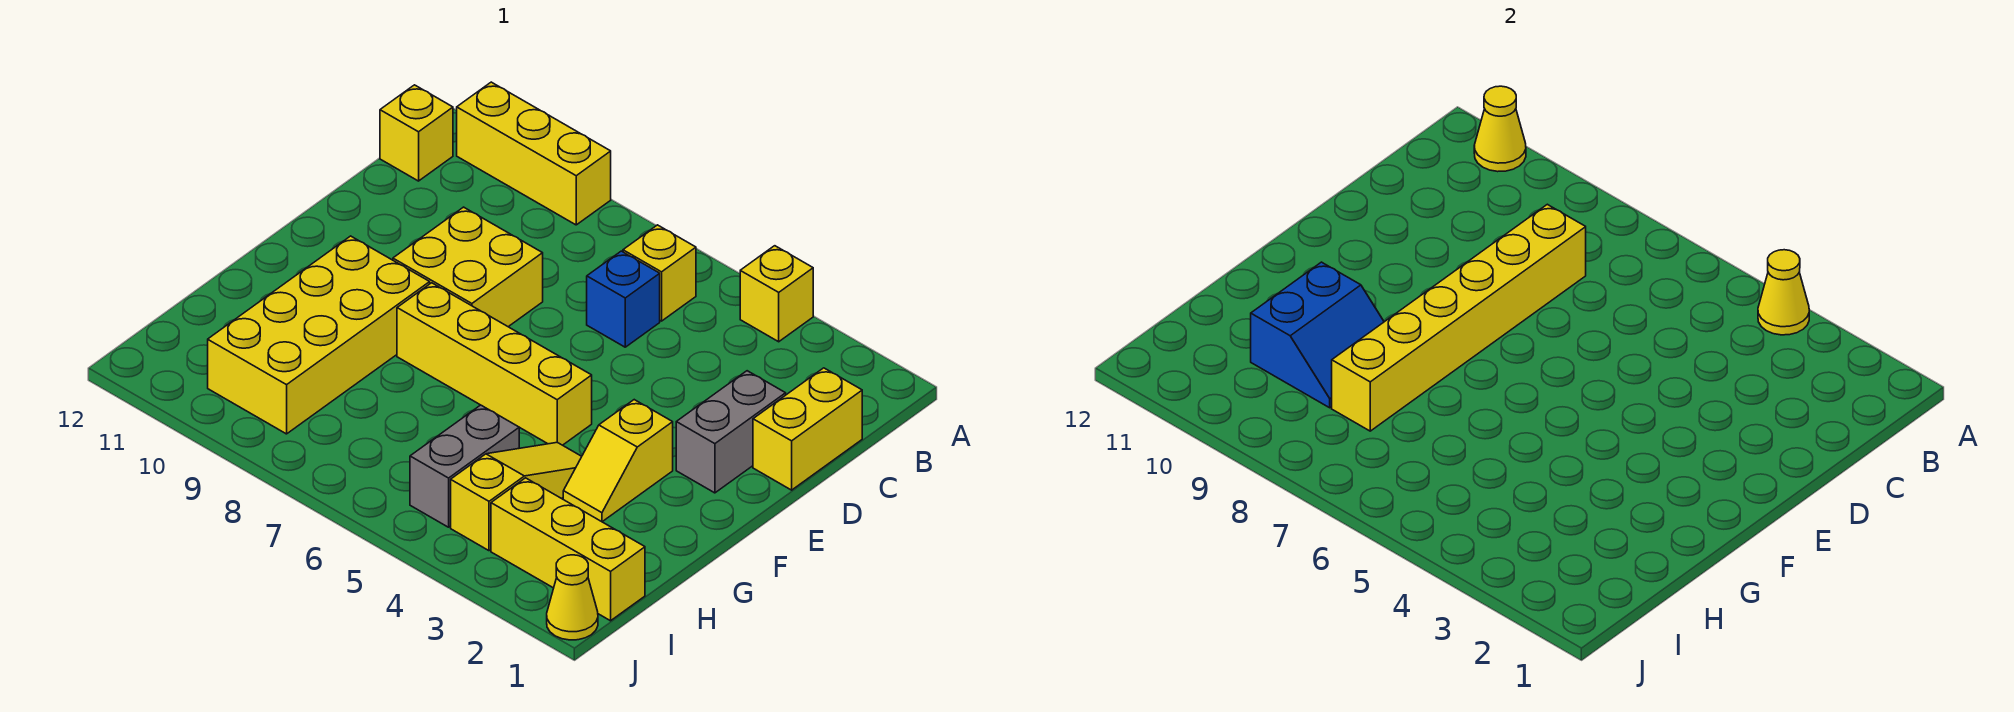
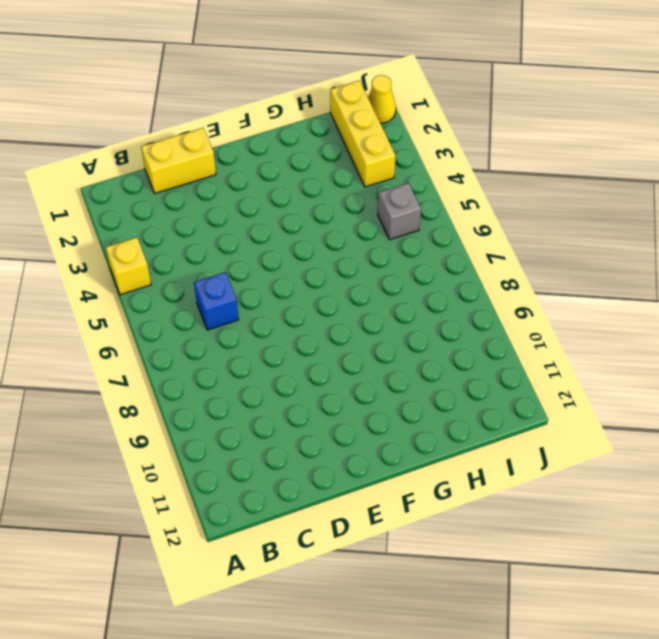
grey 1x1 brick [378,183,421,240] -> grey 1x2 brick [410,405,519,527]
none -> yellow 1x3 brick [457,82,611,225]
none -> yellow 1x1 brick [623,225,696,321]
none -> yellow 1x1 brick [380,85,453,181]

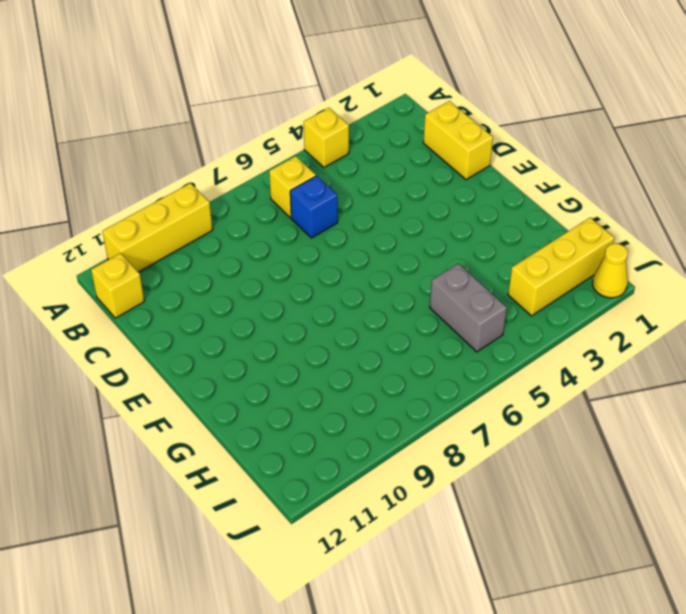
none -> grey 1x2 brick [676,371,786,493]
none -> yellow 2x2 brick [393,207,543,327]
none -> yellow 1x2 slope [563,400,673,522]

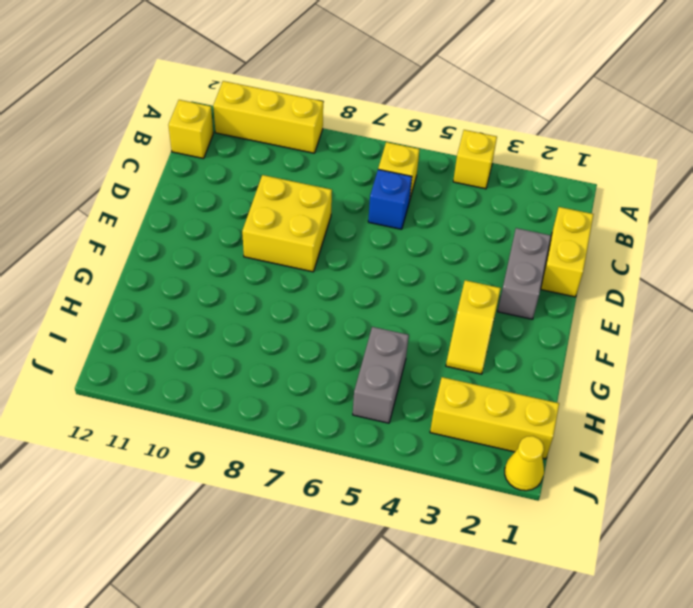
none -> yellow 1x4 brick [397,283,592,445]
none -> yellow 2x4 brick [208,236,430,434]
none -> yellow 1x3 slope [451,442,582,551]

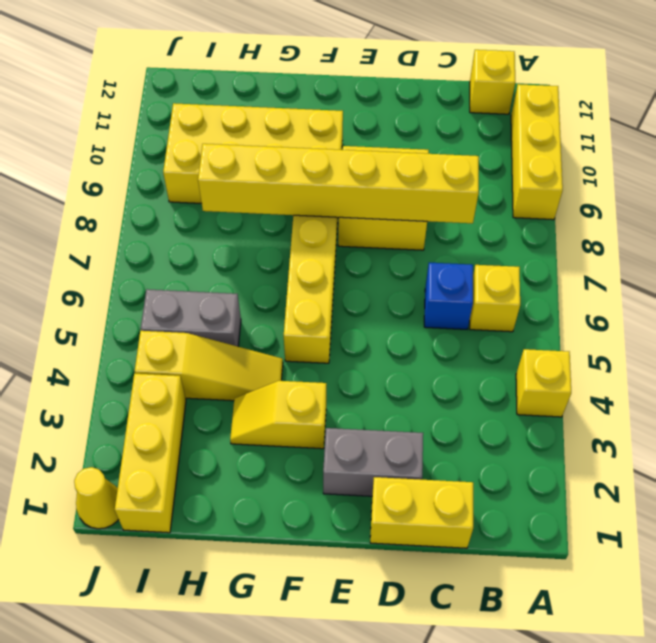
none -> yellow 1x1 cone [1758,250,1809,335]
none -> yellow 1x1 cone [1474,86,1526,172]
none -> blue 2x2 slope [1251,262,1384,408]

